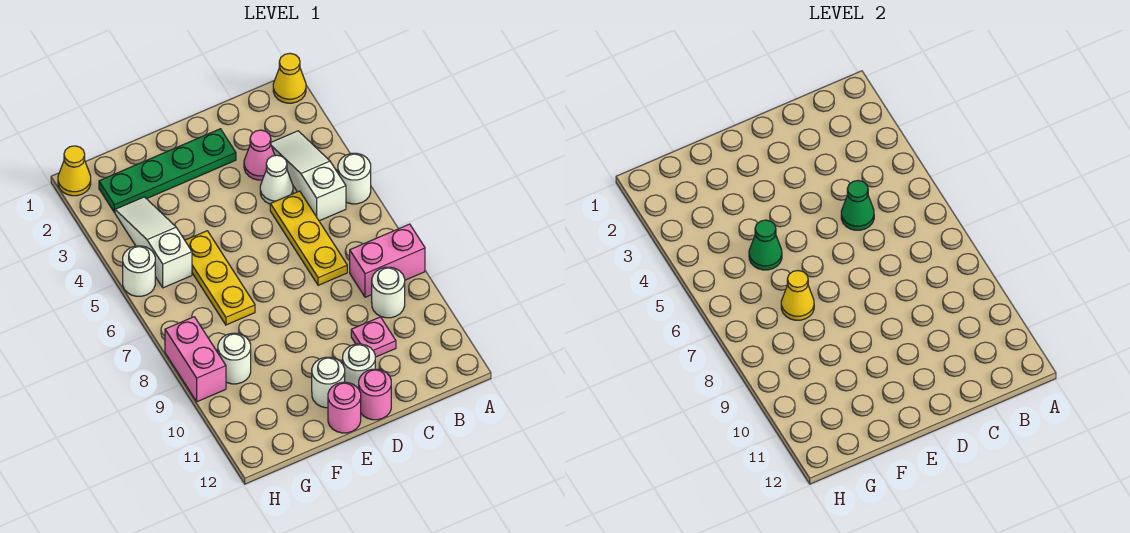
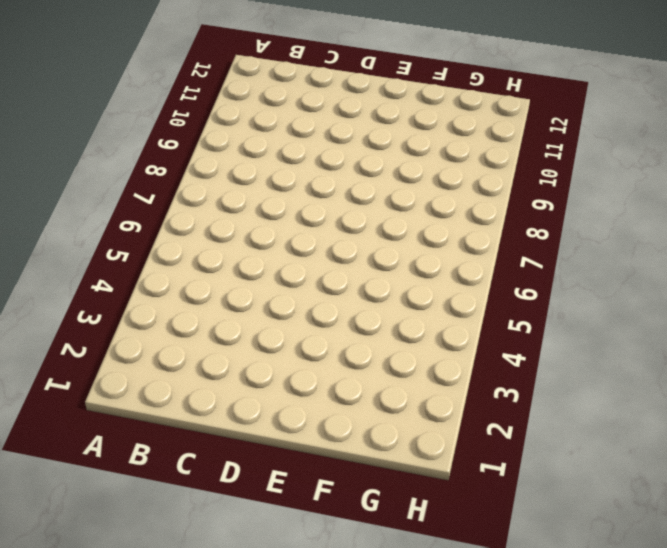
none -> yellow 1x1 cone [273,53,306,103]
none -> white 1x1 round brick [338,153,371,204]
none -> pink 1x2 brick [350,224,425,297]

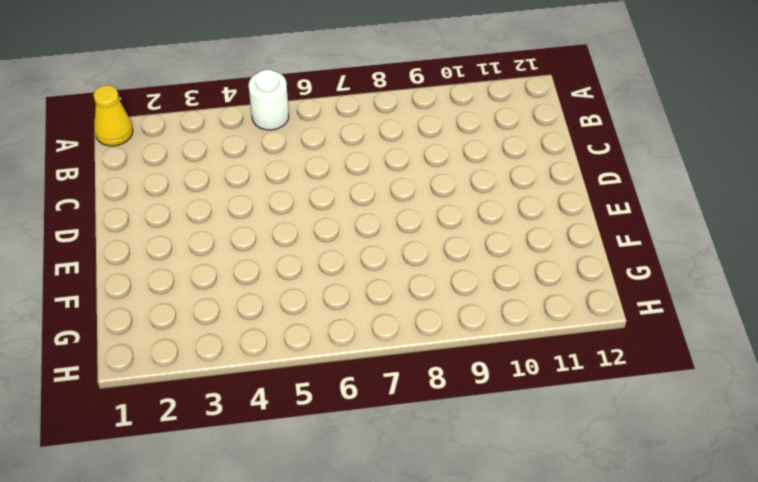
none -> pink 1x2 brick [350,224,425,297]
none -> white 1x3 slope [271,131,346,221]
none -> white 1x1 round brick [372,267,405,318]

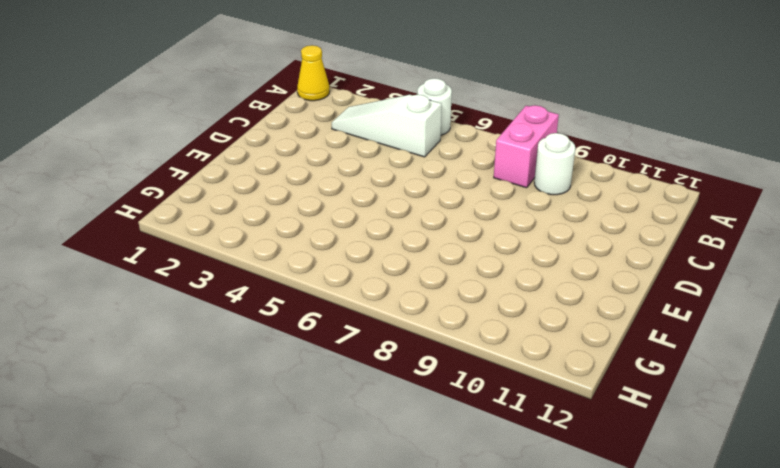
none -> pink 1x1 cone [244,130,275,180]
none -> white 1x1 cone [260,155,293,204]
none -> yellow 1x3 plate [270,191,347,285]

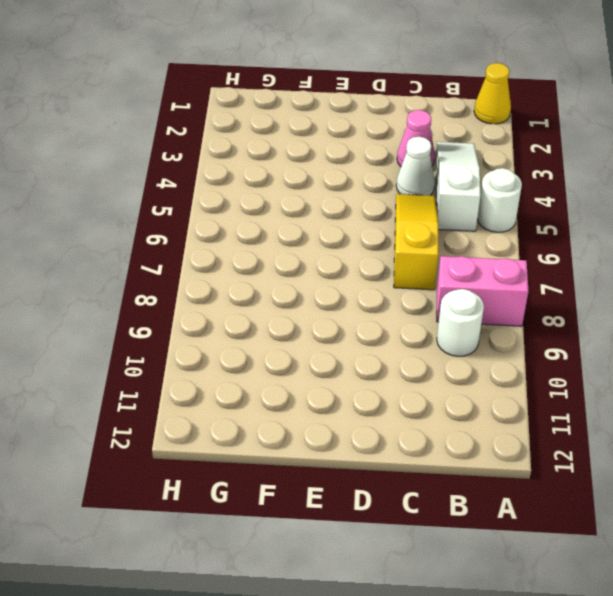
yellow 1x3 slope [394,194,438,290] -> yellow 1x3 plate [270,191,347,285]
none -> pink 1x1 plate [351,317,396,357]
none -> green 1x4 plate [99,129,236,212]
none -> white 1x1 round brick [343,344,375,389]

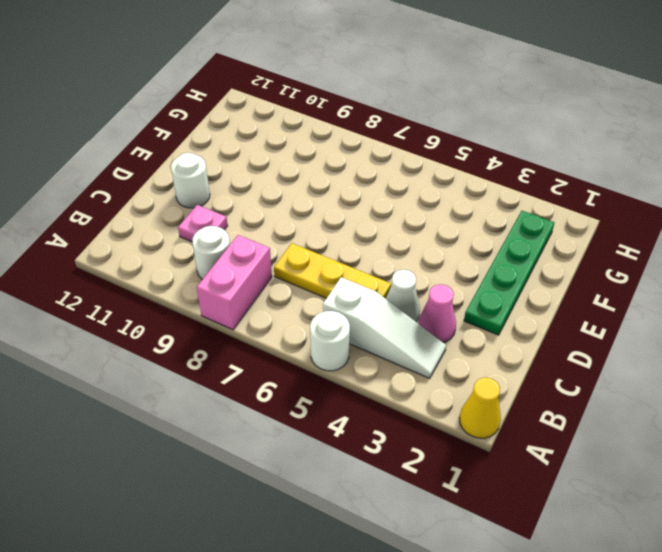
none -> pink 1x1 round brick [359,369,391,420]
none -> white 1x1 round brick [312,357,345,408]
none -> pink 1x1 round brick [328,382,361,433]

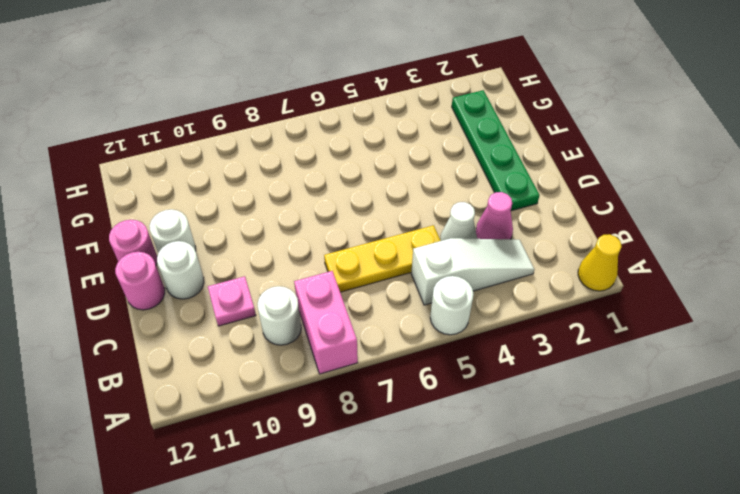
none -> yellow 1x3 plate [185,231,255,325]
none -> white 1x3 slope [115,197,192,288]
none -> white 1x1 round brick [218,333,251,384]

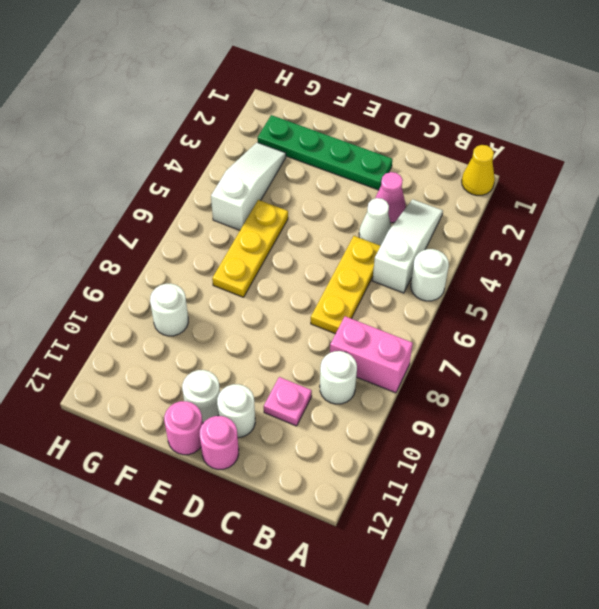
none -> yellow 1x1 cone [58,146,91,196]
none -> white 1x1 round brick [123,246,155,296]
none -> pink 1x2 brick [165,317,226,402]

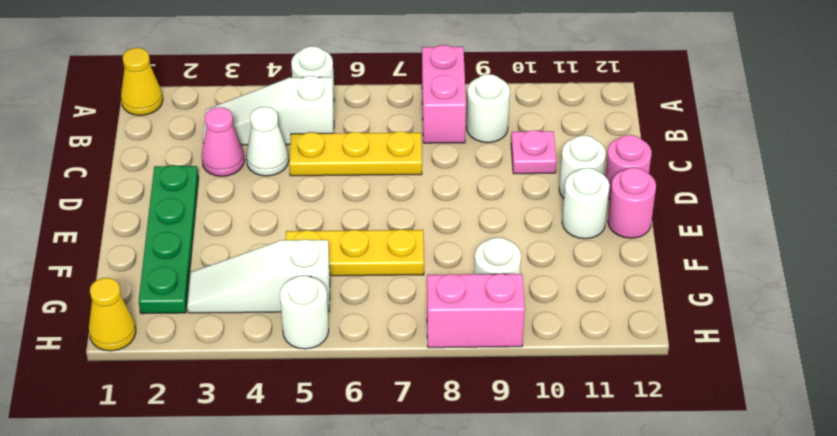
none -> green 1x1 cone [841,181,874,230]
none -> green 1x1 cone [749,220,782,270]
none -> yellow 1x1 cone [781,271,814,320]

